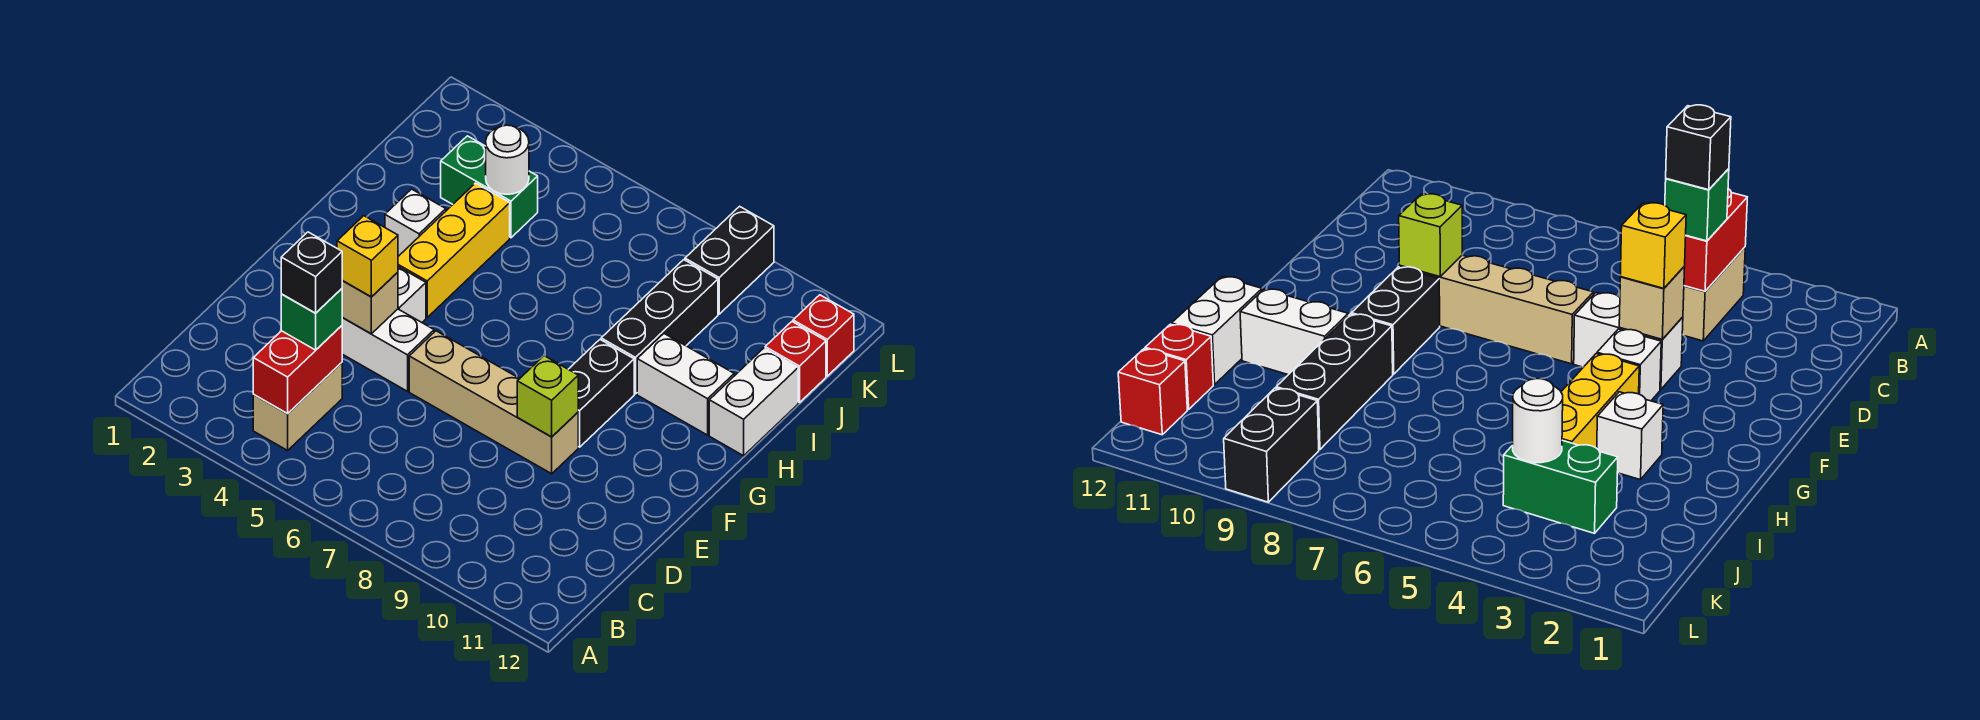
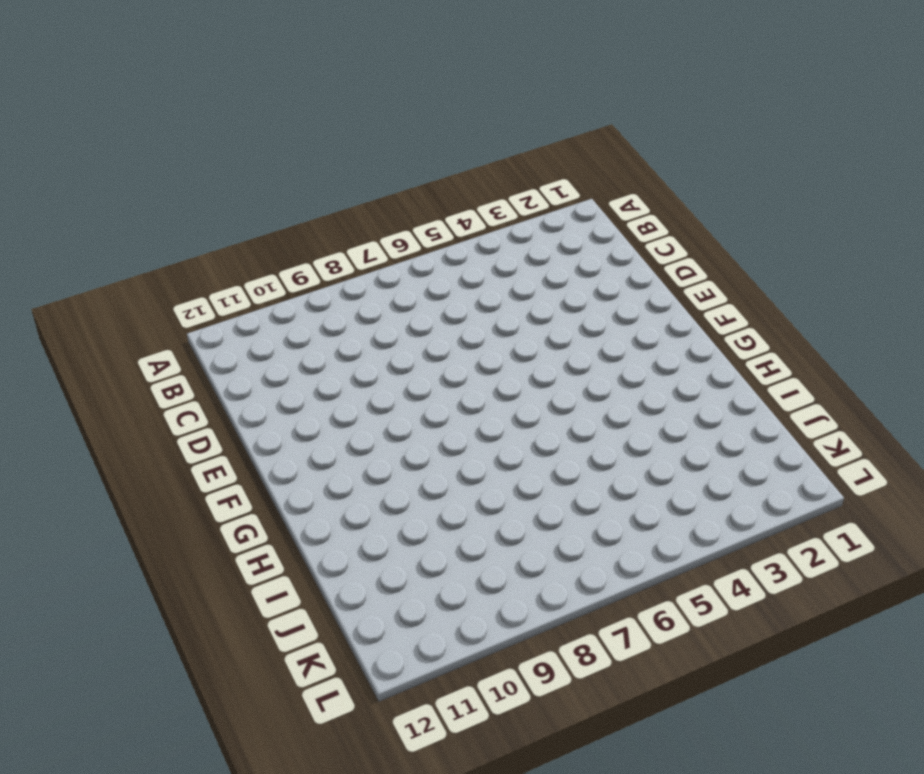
none -> tan 1x2 brick [253,363,342,450]
none -> white 1x2 brick [342,309,434,391]
none -> tan 1x4 brick [409,331,578,474]

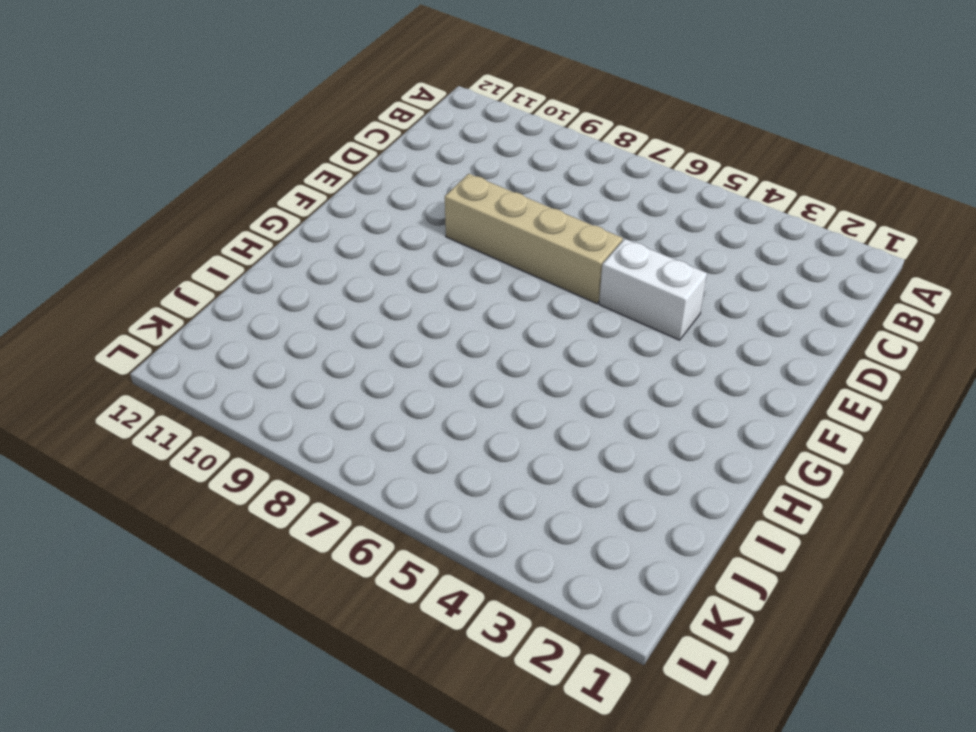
none -> tan 1x2 brick [253,363,342,450]
none -> white 1x1 brick [398,267,426,322]
none -> black 1x2 brick [568,340,634,447]

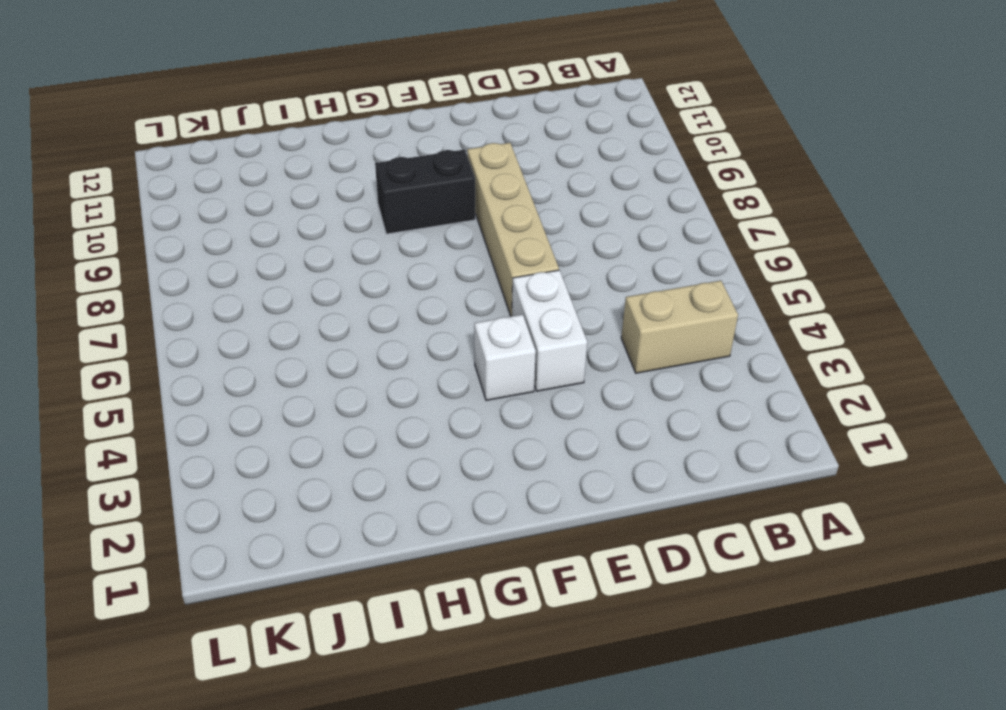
none -> yellow 1x3 brick [398,183,510,317]
none -> white 1x1 brick [385,189,446,256]
none -> black 1x3 brick [601,260,718,394]

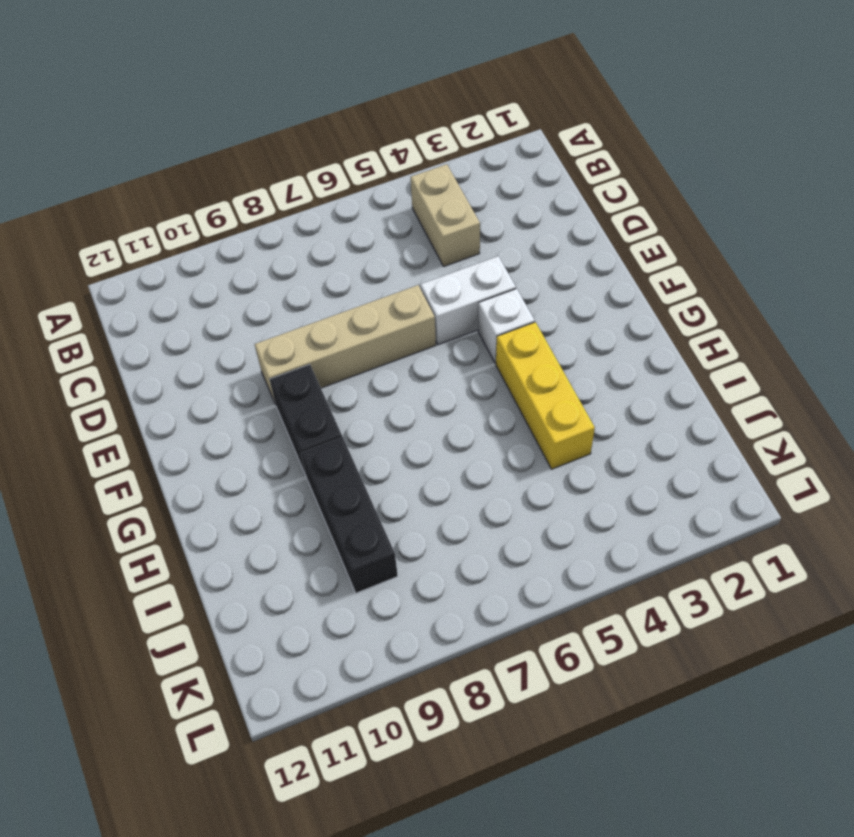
none -> white 1x1 brick [385,189,446,256]
none -> white 1x2 brick [637,334,734,435]
none -> white 1x2 brick [709,348,798,456]

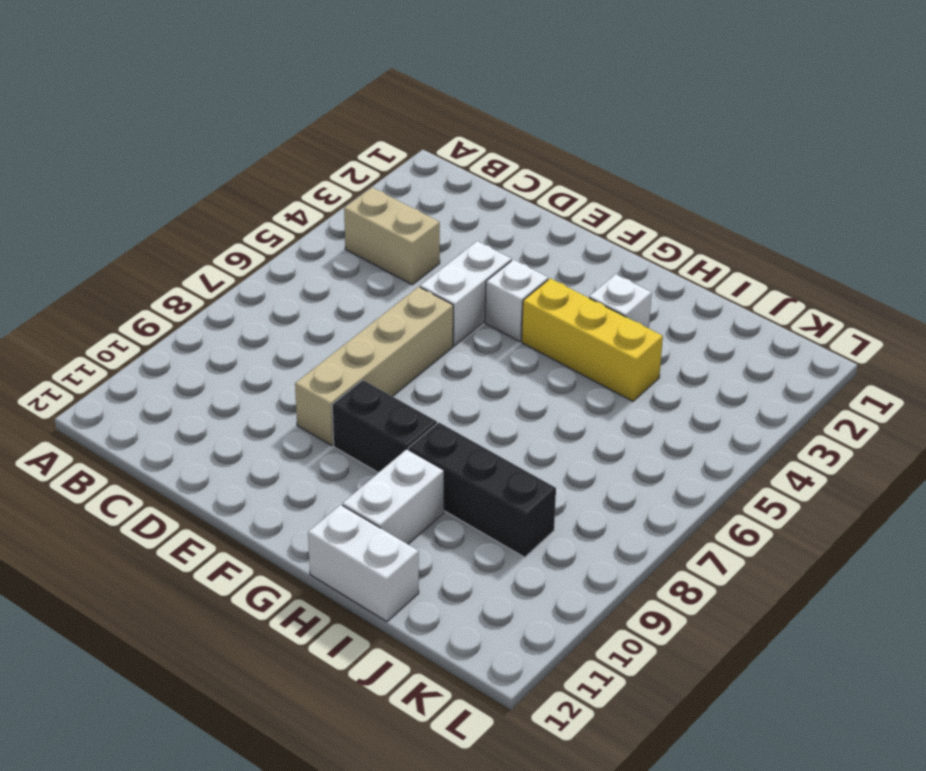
none -> green 1x2 brick [441,136,538,238]
none -> red 1x1 brick [765,322,826,403]
none -> black 1x2 brick [685,206,774,314]

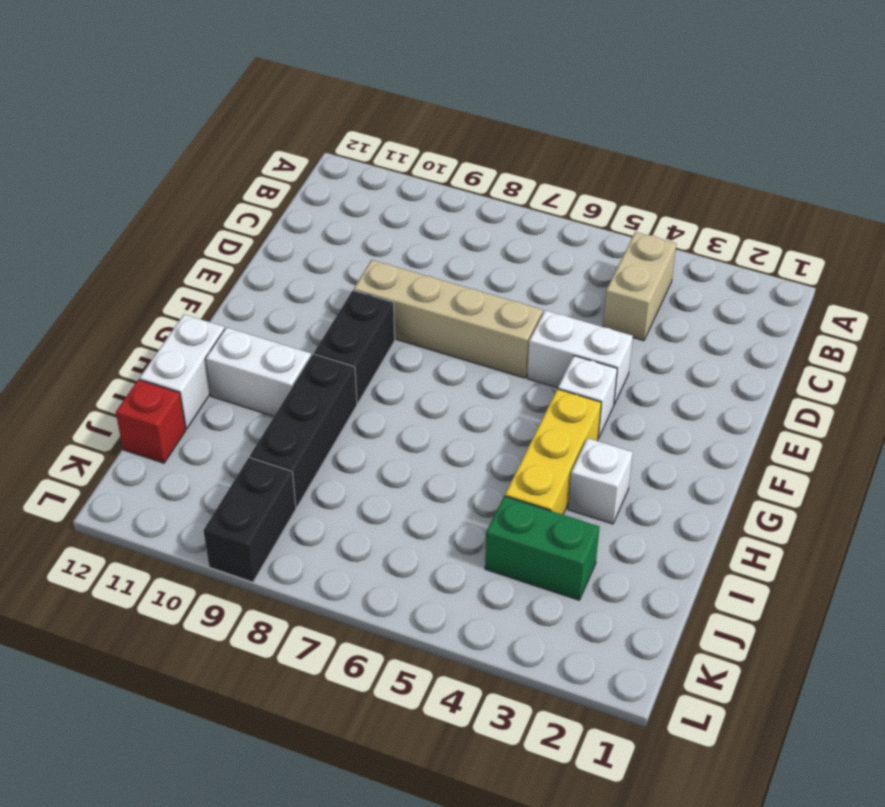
none -> red 1x1 brick [793,295,854,376]
none -> red 1x2 brick [253,326,342,413]
none -> tan 1x1 brick [342,272,398,334]

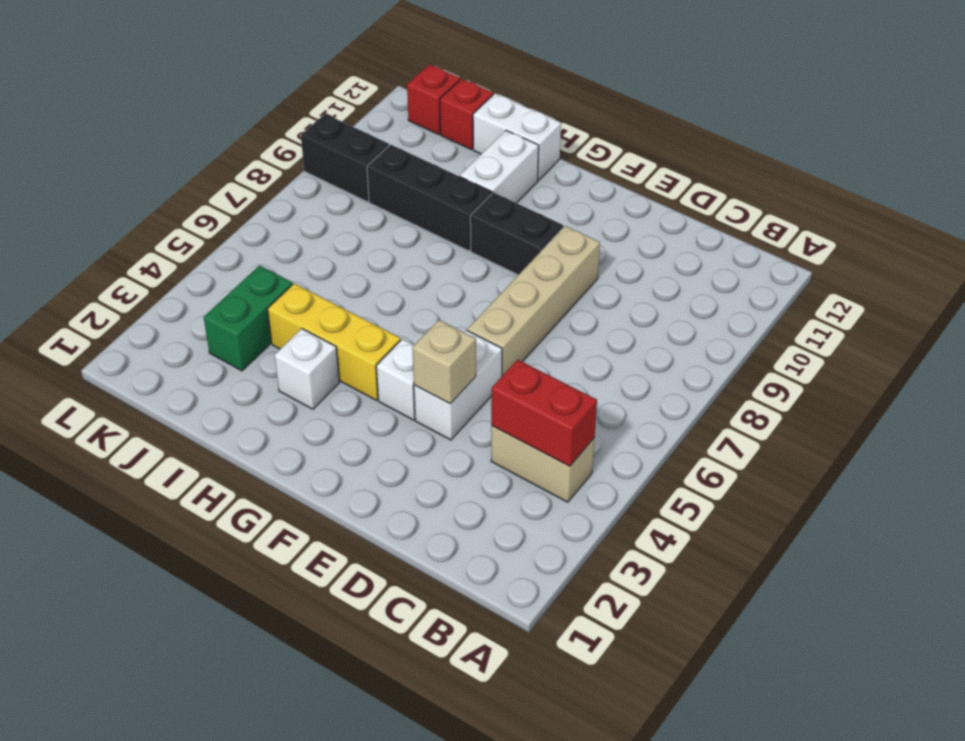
none -> lime 1x1 brick [517,356,578,437]
none -> white 1x1 round brick [486,125,529,194]
none -> green 1x1 brick [281,289,342,350]

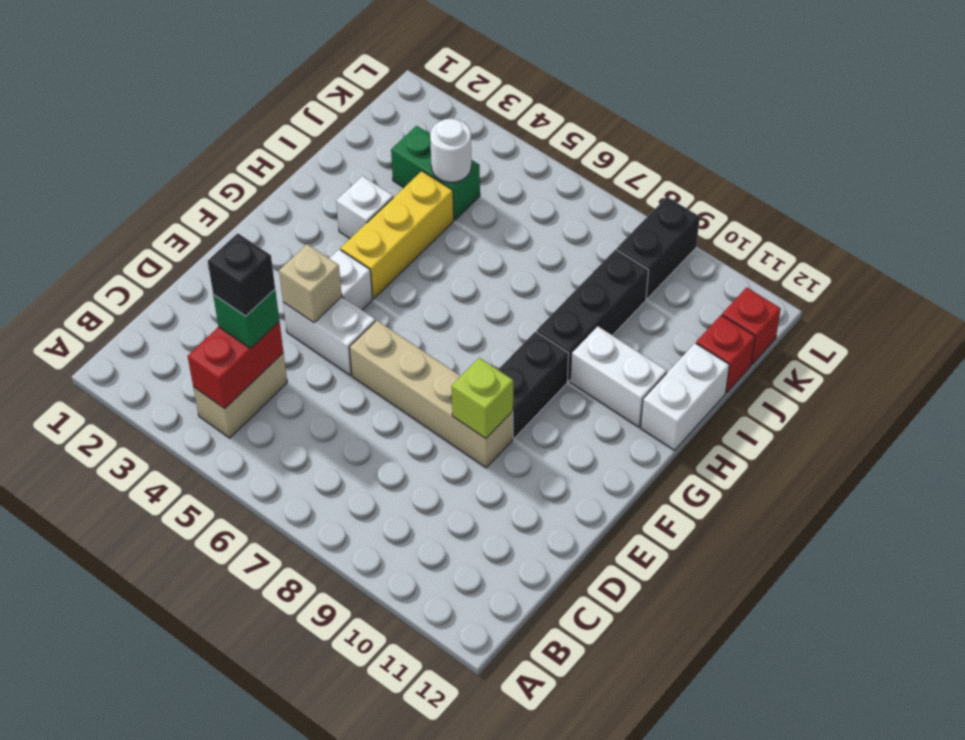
none -> yellow 1x1 brick [337,216,398,297]

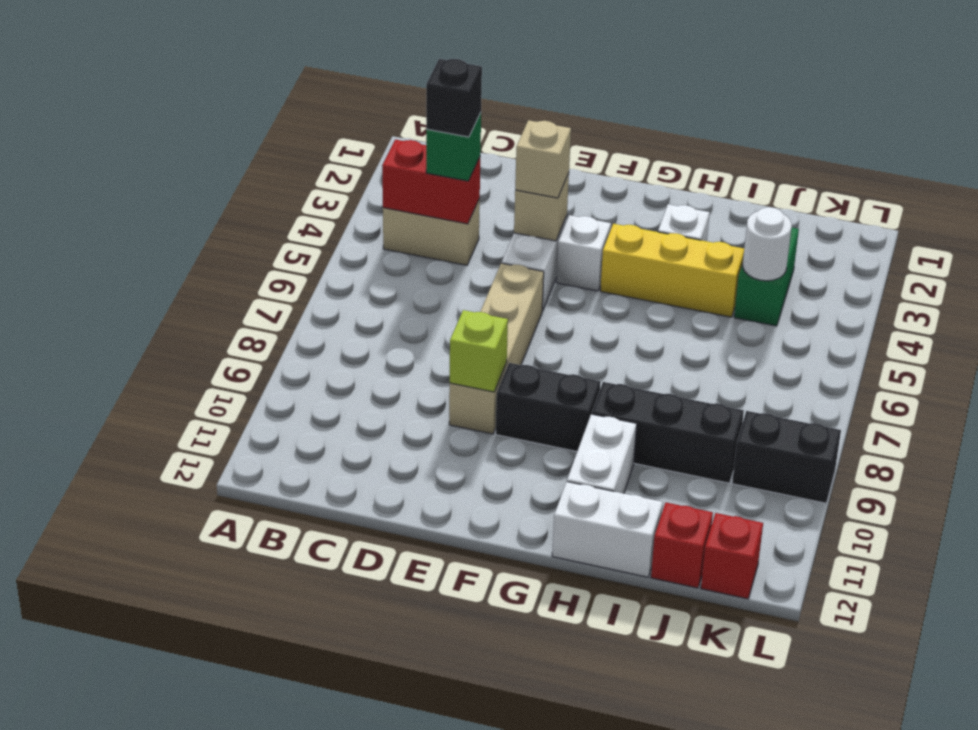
tan 1x1 brick [515,120,571,198] -> yellow 1x1 brick [337,216,398,297]

